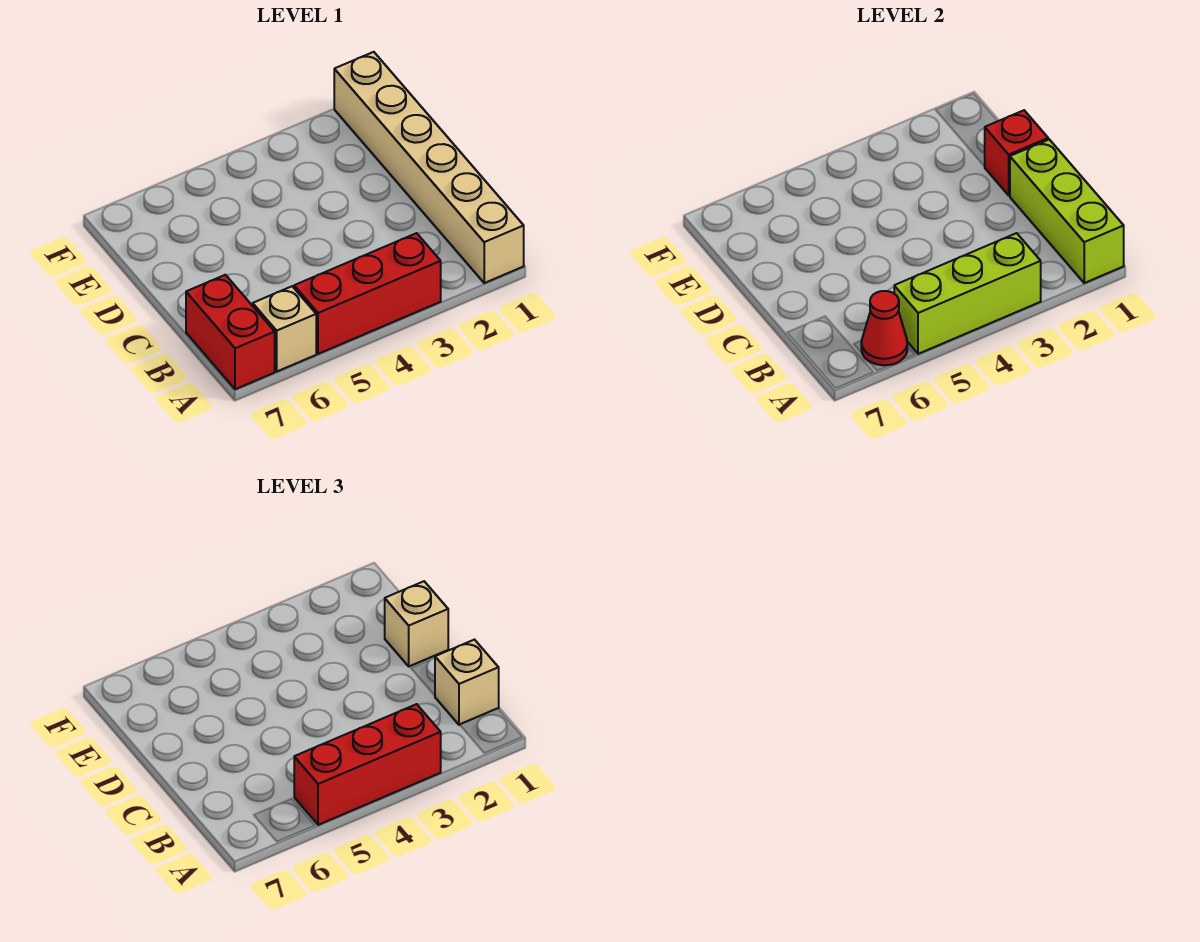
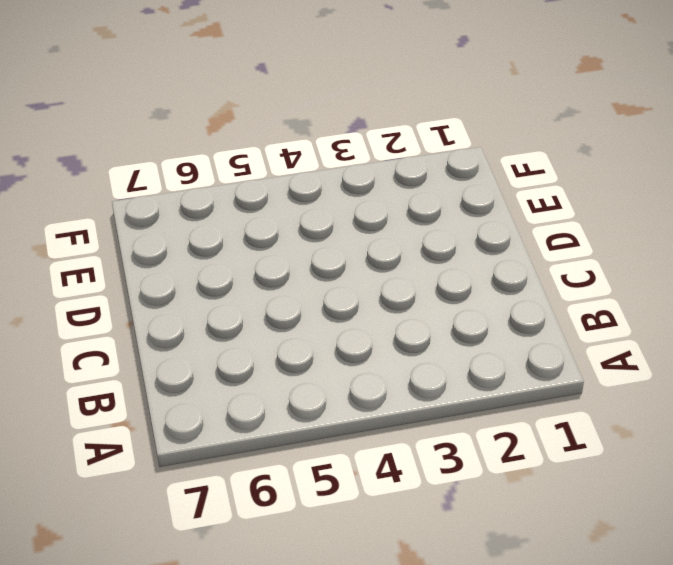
none -> tan 1x6 brick [334,52,524,283]
none -> red 1x3 brick [294,233,441,354]

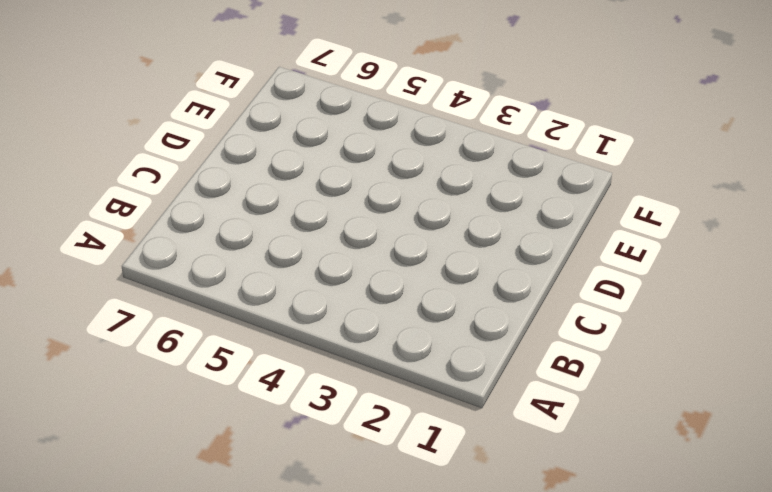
none -> tan 1x6 brick [334,52,524,283]
none -> red 1x3 brick [294,233,441,354]

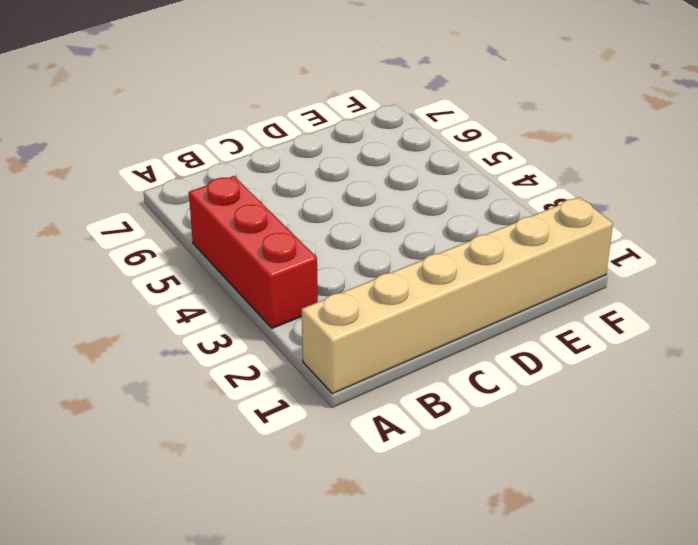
none -> tan 1x1 brick [253,286,316,371]
none -> red 1x2 brick [186,275,275,389]

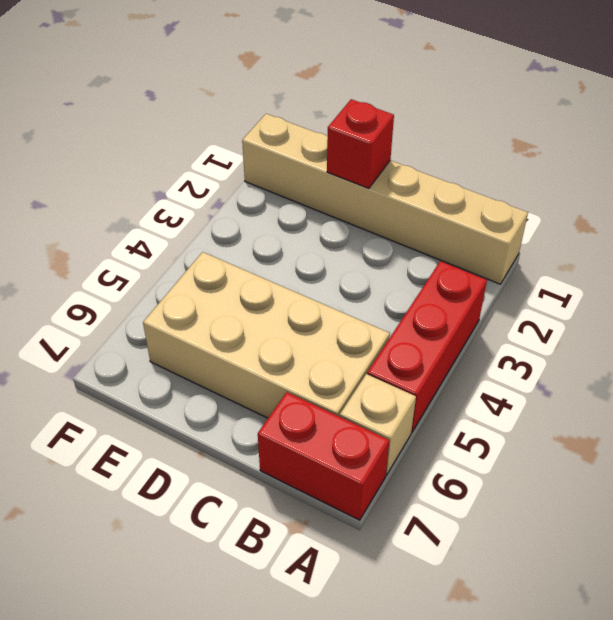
tan 2x4 brick [143,252,390,418] -> none
none -> lime 1x3 brick [1010,139,1124,283]
none -> lime 1x3 brick [894,233,1041,354]

